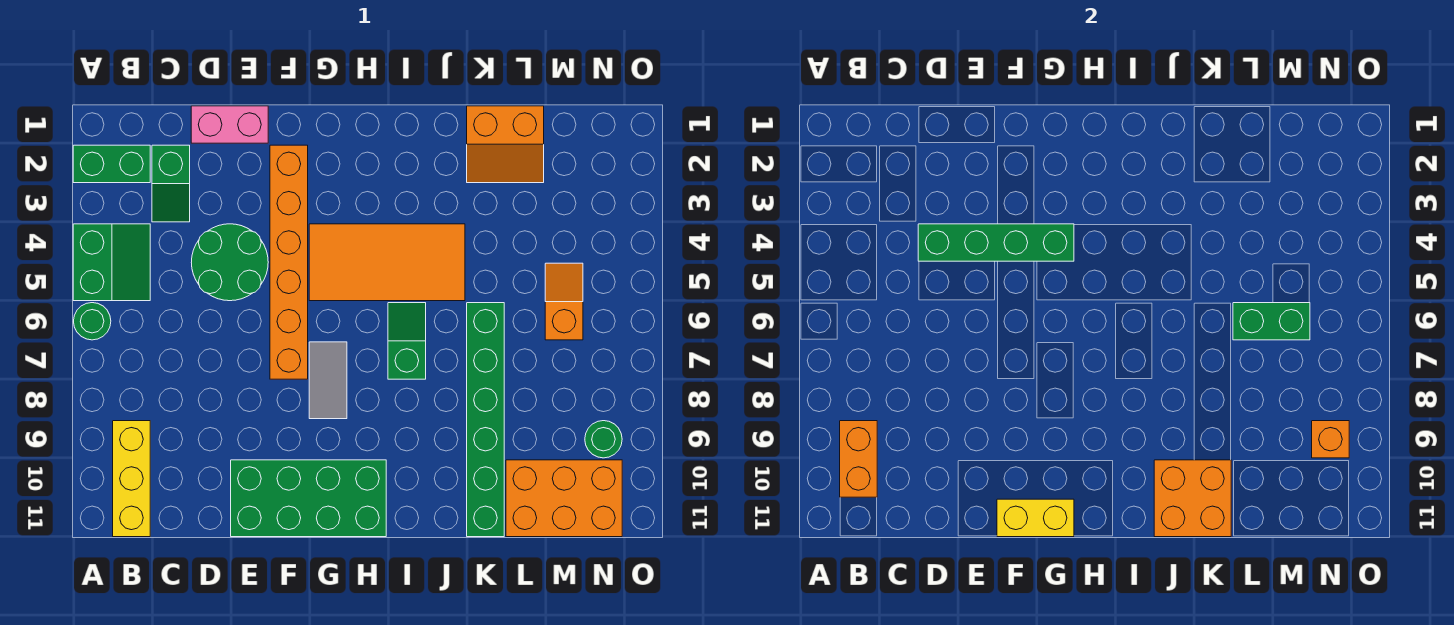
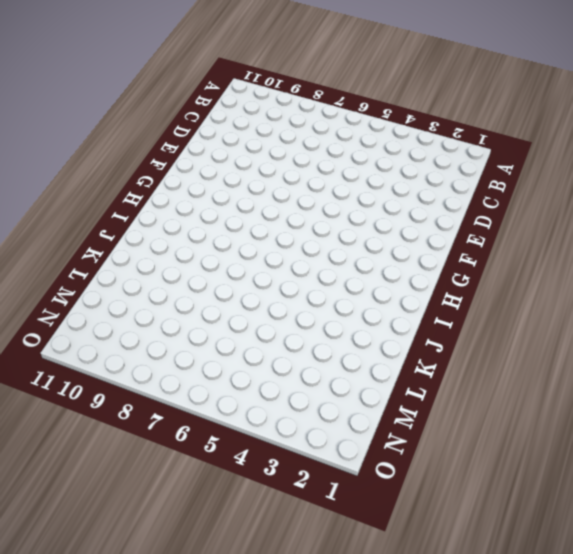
none -> green 1x2 brick [73,145,150,183]
none -> green 2x2 slope [73,224,150,301]
none -> green 1x1 round brick [74,303,111,340]

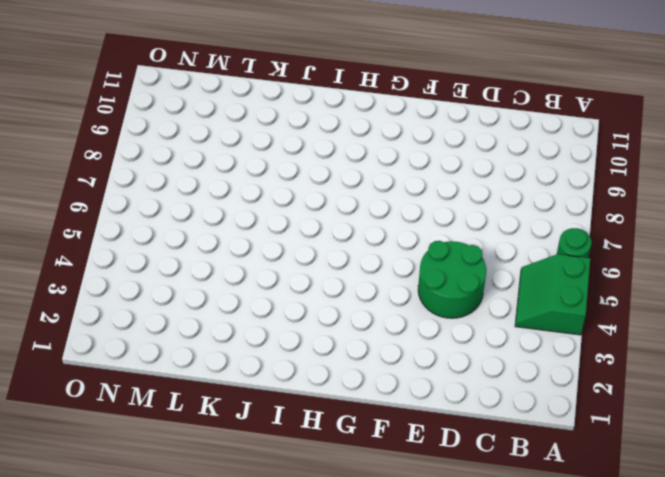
none -> green 1x2 brick [73,145,150,183]
none -> yellow 1x3 brick [113,421,150,537]
none -> green 1x2 slope [152,145,190,222]

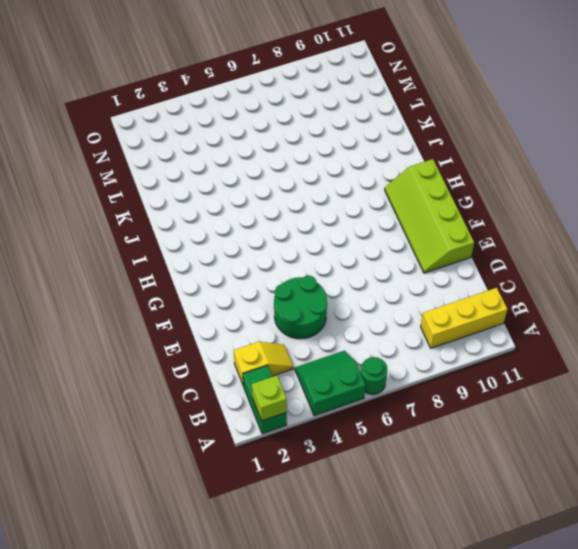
lime 1x1 brick [252,375,287,421] -> none
yellow 1x2 slope [234,342,293,386] -> green 1x2 slope [152,145,190,222]
lime 2x4 slope [385,159,474,273] -> green 2x4 brick [231,460,386,537]
none -> pink 1x2 brick [191,106,268,143]
none -> orange 1x6 brick [270,145,308,379]
none -> orange 2x4 tile [309,224,465,301]

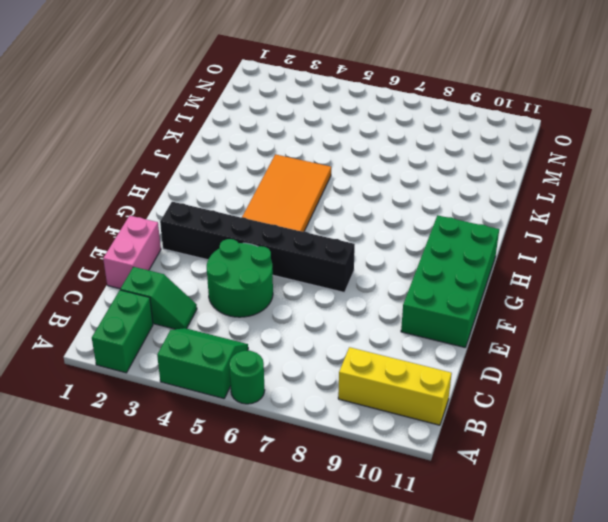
black 1x6 brick [160,202,355,292] -> orange 1x6 brick [270,145,308,379]
none -> grey 1x2 tile [309,342,347,419]
none -> green 1x2 slope [388,303,426,379]
none -> orange 2x2 slope [467,106,544,183]

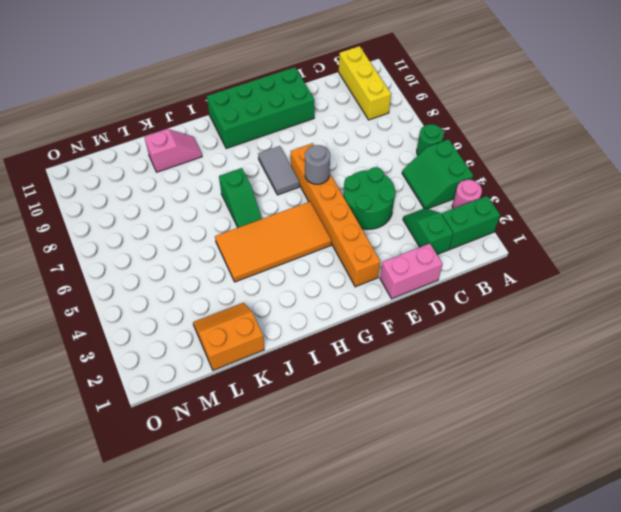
pink 1x1 round brick [452,180,482,209] -> none
grey 1x1 round brick [305,145,330,184] -> none
pink 1x2 slope [144,129,202,172] -> green 1x6 brick [467,303,504,537]
none -> orange 2x3 brick [506,460,622,537]
none -> orange 1x2 slope [545,263,583,340]
none -> green 1x1 round brick [585,421,622,458]

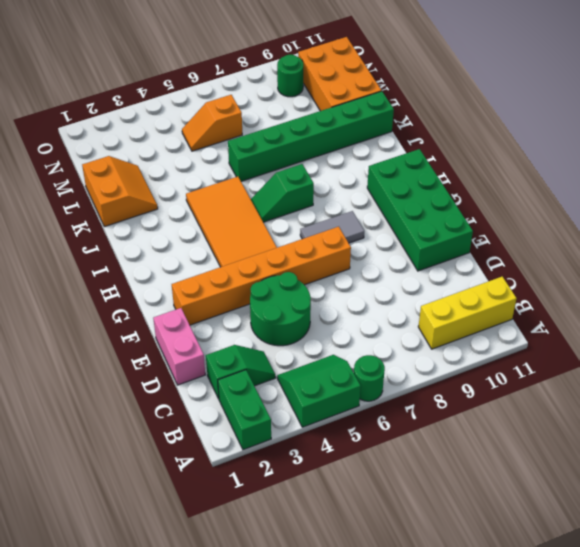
none -> orange 1x2 brick [840,421,877,497]
none -> green 1x4 brick [918,224,1074,261]
none -> yellow 1x2 brick [997,499,1074,537]

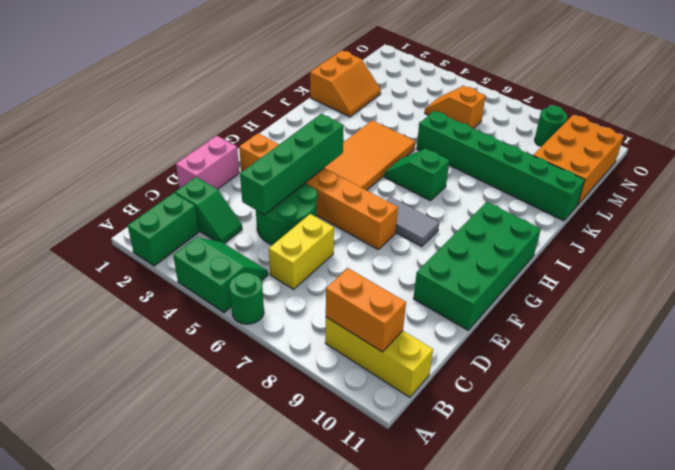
yellow 1x2 brick [269,214,334,289] -> yellow 1x2 brick moved to [997,499,1074,537]
none -> orange 2x2 brick [1154,460,1231,537]
none -> green 1x2 brick [1233,303,1310,340]
none -> orange 1x1 brick [1312,421,1349,458]

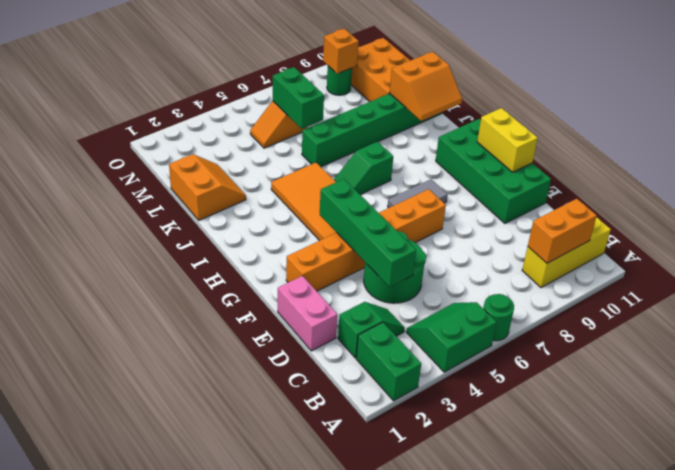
orange 2x2 slope [390,52,462,121] -> orange 2x2 brick [1154,460,1231,537]

